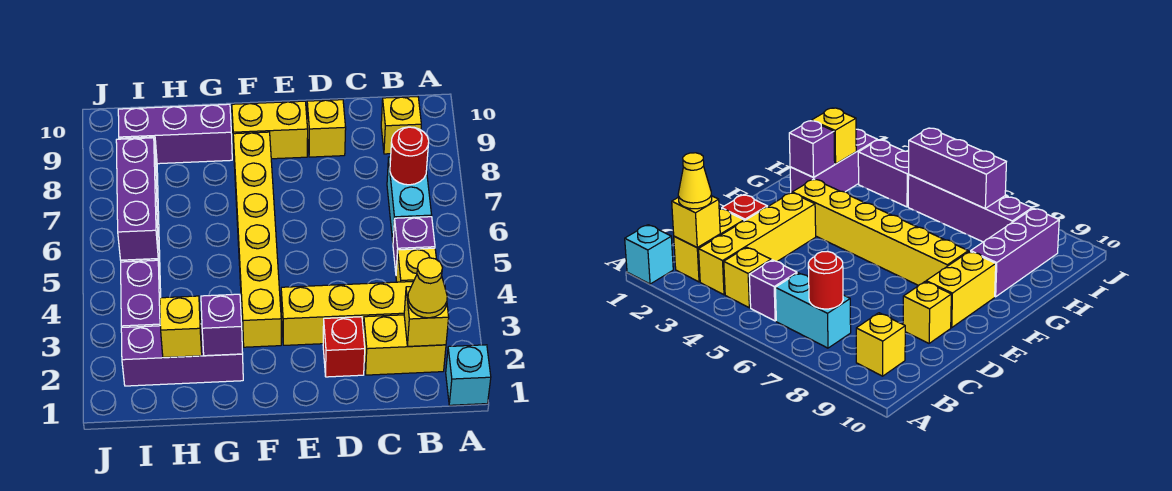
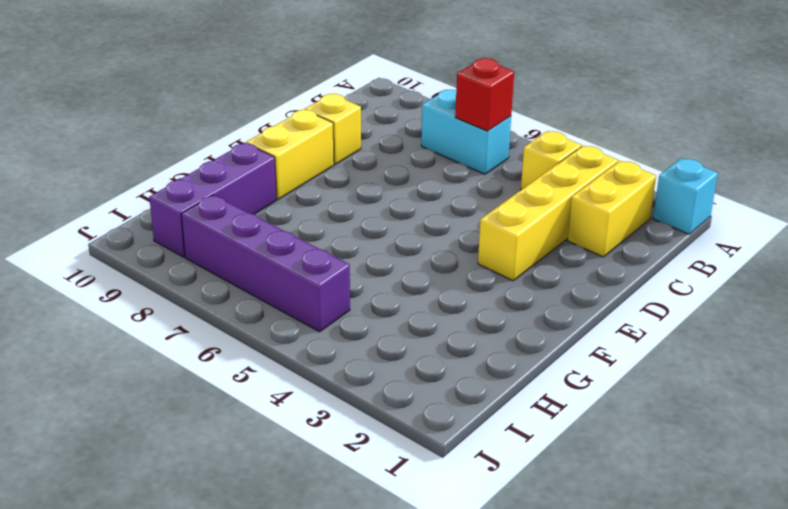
red 1x1 brick [455,58,514,131] -> red 1x1 brick moved to [323,317,365,377]
none -> purple 1x1 brick [393,217,435,271]
none -> yellow 1x1 brick [381,97,421,154]
none -> yellow 1x6 brick [233,132,281,347]

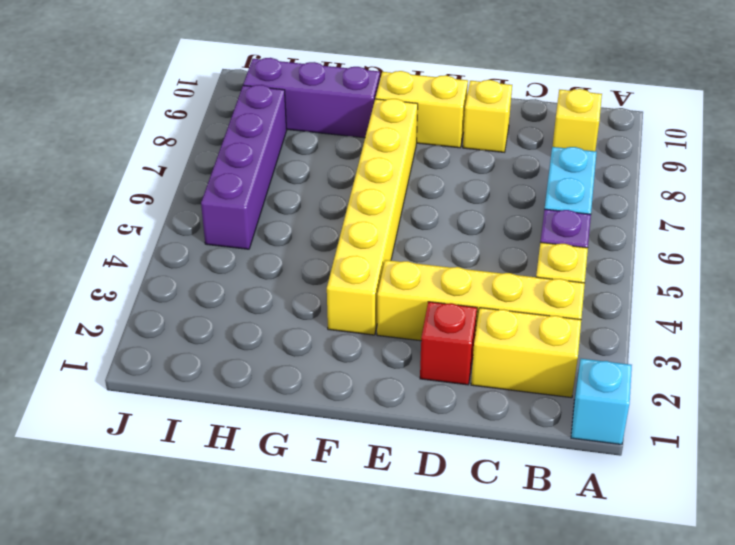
none -> purple 1x3 brick [121,324,243,386]
none -> purple 1x2 brick [121,260,161,327]
none -> yellow 1x1 brick [404,285,449,346]

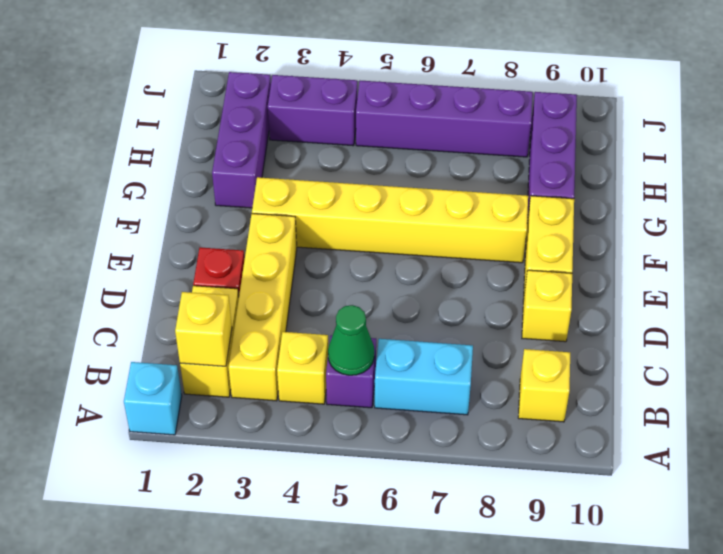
green 1x1 cone [328,305,374,375] -> none
none -> red 1x1 round brick [390,127,429,185]
none -> purple 1x1 brick [201,294,243,356]
none -> yellow 1x1 brick [160,296,202,358]

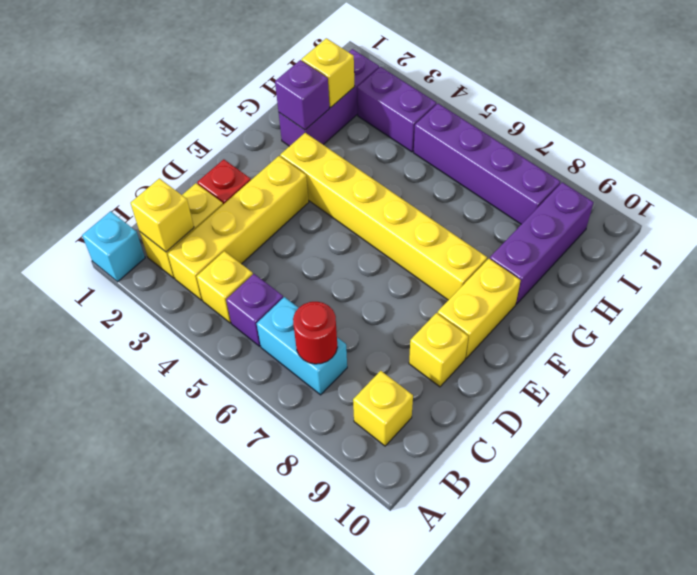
none -> purple 1x3 brick [116,138,158,260]
none -> yellow 1x1 cone [408,258,447,318]

